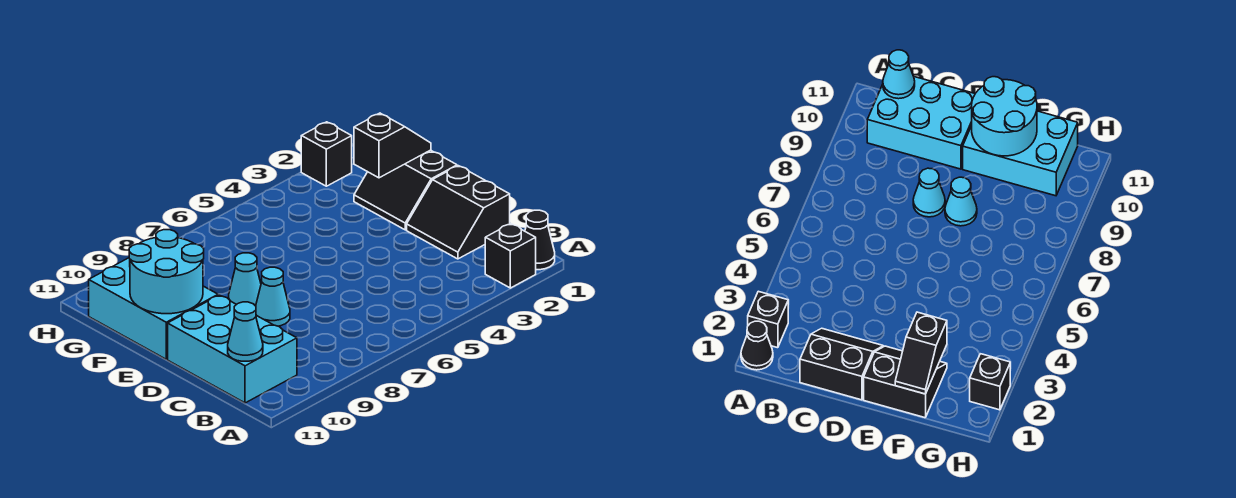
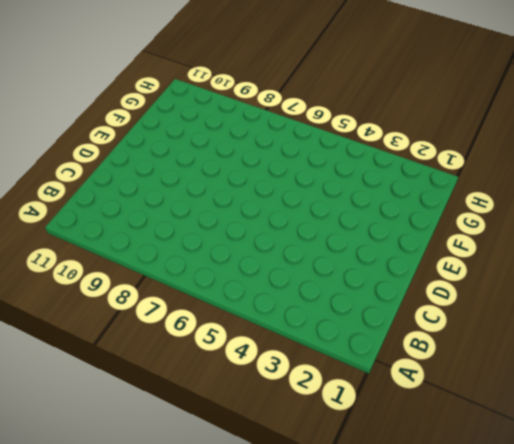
none -> black 1x1 cone [525,210,555,270]
none -> black 1x1 brick [485,224,536,288]
none -> cyan 2x3 brick [168,295,297,403]

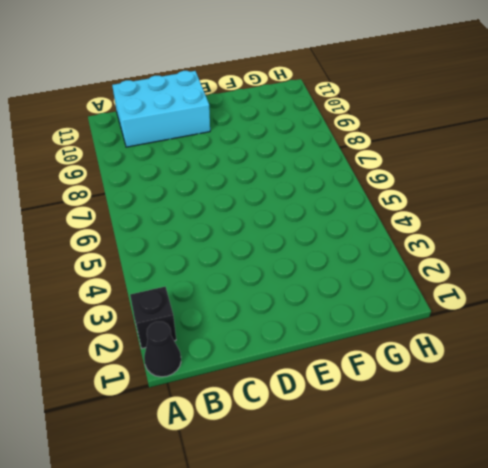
none -> black 2x2 slope [407,166,510,259]
none -> cyan 1x1 cone [256,267,290,326]
none -> black 2x2 slope [354,150,457,230]

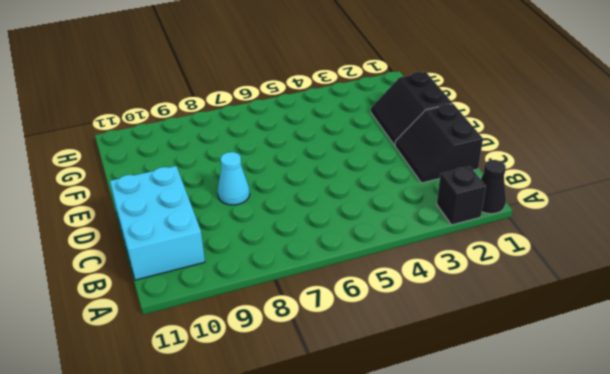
none -> cyan 1x1 cone [229,253,261,306]
none -> cyan 2x3 brick [89,258,218,359]
none -> black 1x1 brick [301,122,352,186]

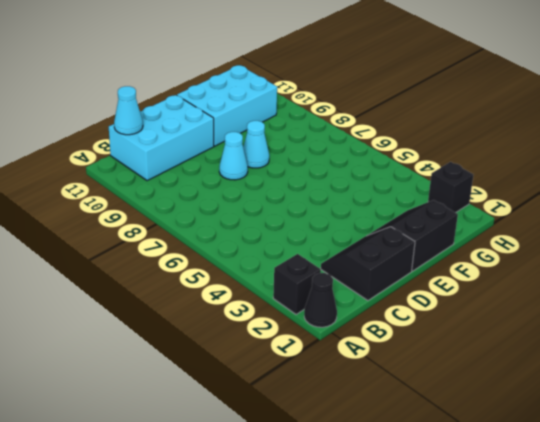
none -> cyan 2x2 round brick [129,230,204,314]
none -> black 1x2 slope [354,113,431,178]

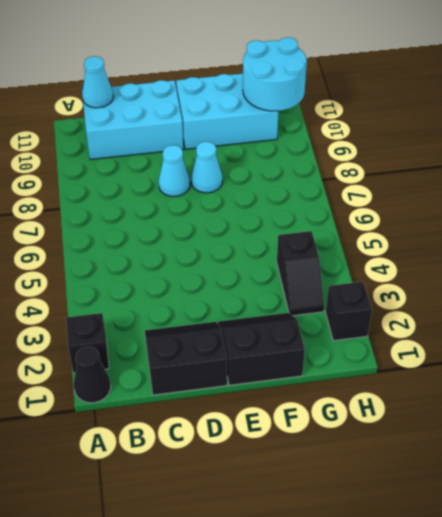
black 1x2 slope [277,231,324,316] -> black 1x2 slope moved to [354,113,431,178]
cyan 2x2 round brick [243,37,307,111] -> cyan 2x2 round brick moved to [129,230,204,314]

